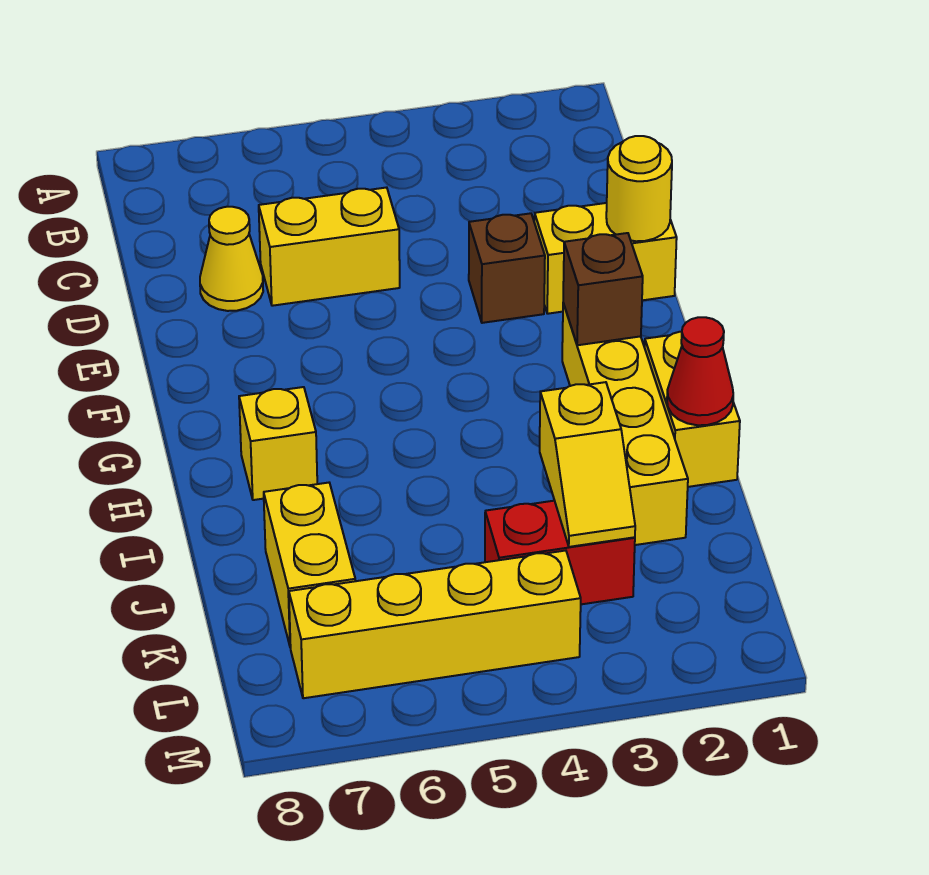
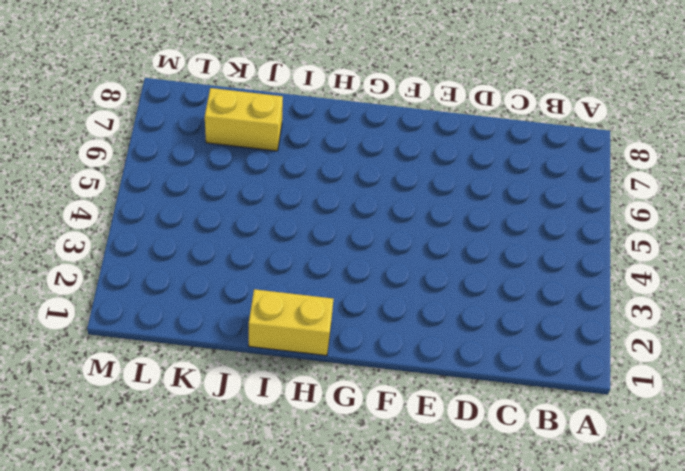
none -> yellow 1x2 brick [259,187,400,306]
none -> yellow 1x1 cone [200,207,263,311]
none -> yellow 1x2 brick [534,203,677,314]

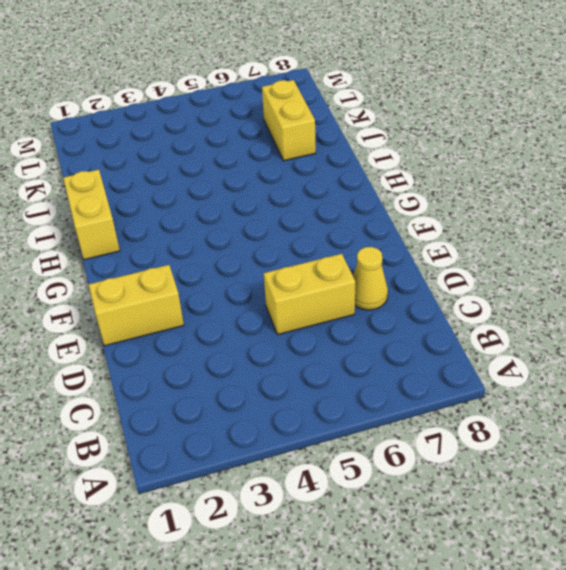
none -> brown 1x1 brick [469,213,545,323]
none -> yellow 1x4 brick [562,303,688,545]
none -> yellow 1x1 brick [239,387,317,500]

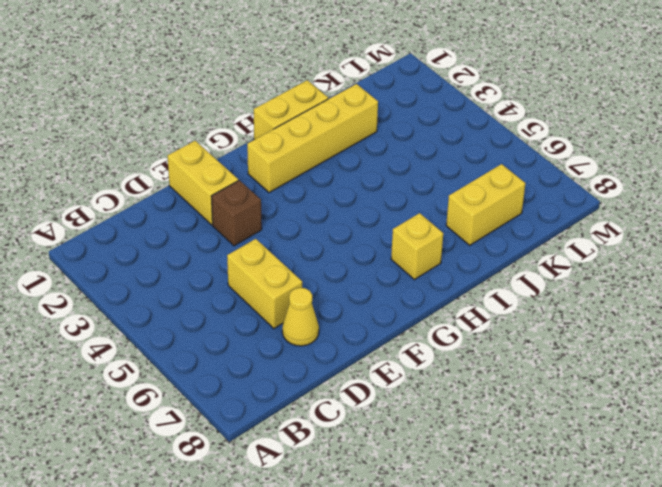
none -> red 1x2 brick [485,501,635,604]
none -> yellow 1x4 brick [289,551,581,698]
none -> yellow 1x1 round brick [606,136,672,241]

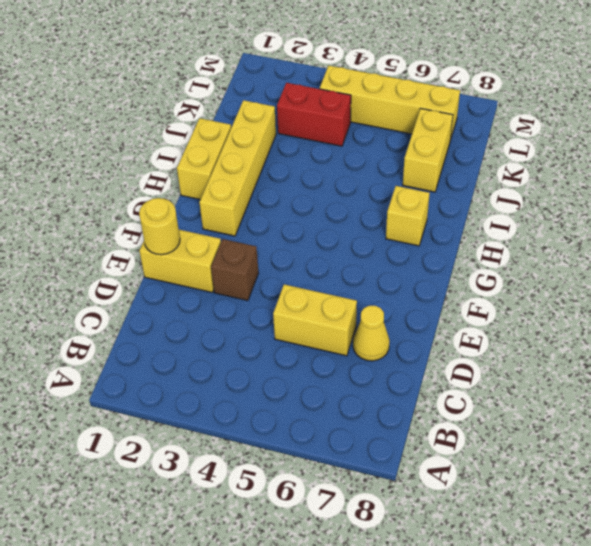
none -> brown 1x1 brick [563,233,643,345]
none -> red 1x1 cone [667,317,733,425]
none -> yellow 1x2 slope [540,382,635,547]

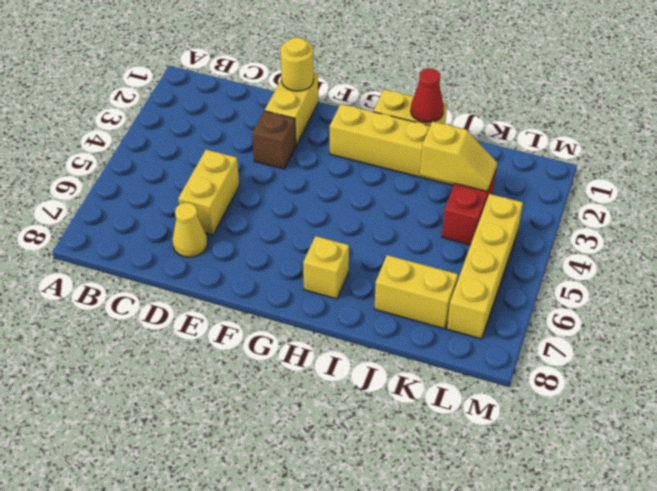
none -> brown 1x1 brick [563,233,643,345]

